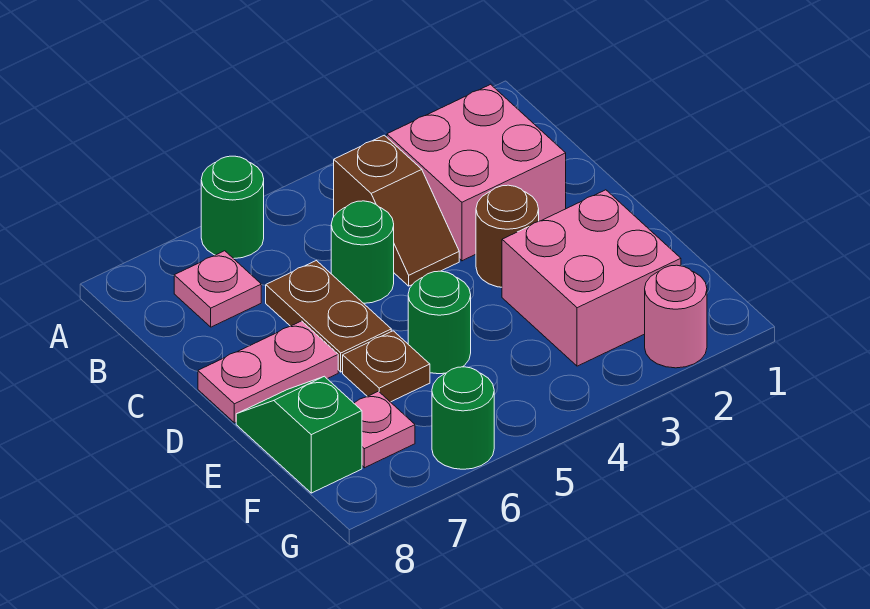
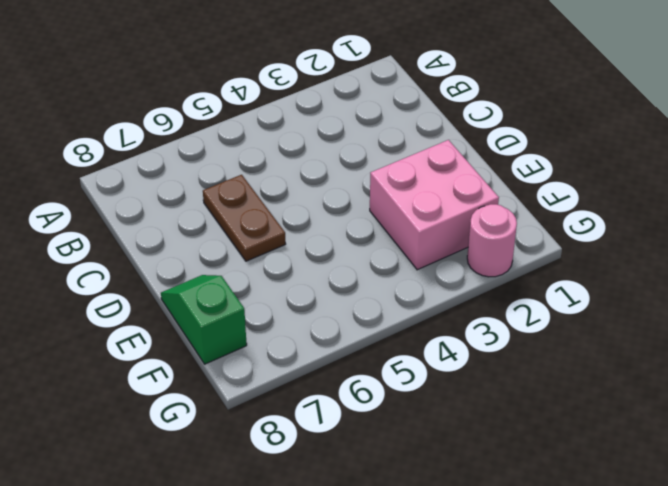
none -> green 1x1 round brick [201,156,264,259]
none -> pink 2x2 brick [387,84,566,261]
none -> brown 1x2 slope [334,135,459,286]

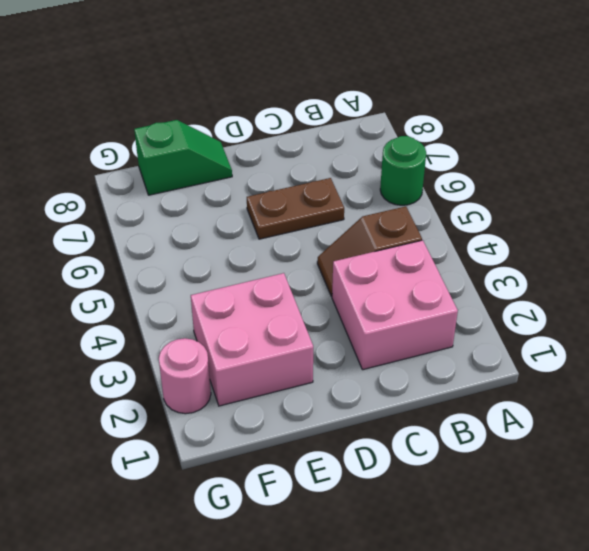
none -> pink 1x1 plate [174,251,261,327]
none -> green 1x1 round brick [331,201,394,303]
none -> brown 1x1 round brick [476,185,539,287]

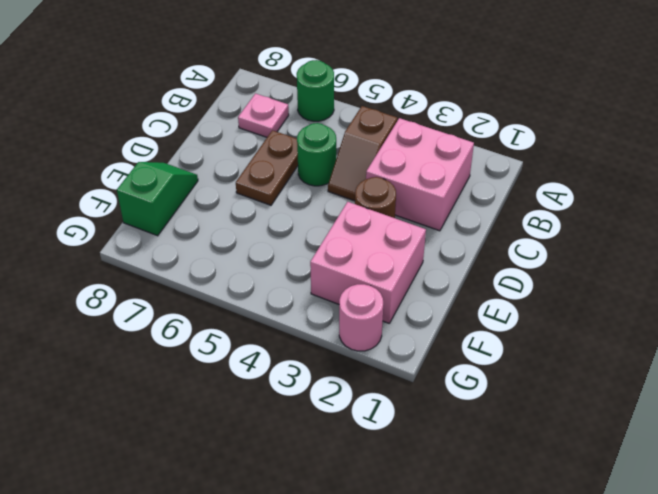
none -> pink 1x2 plate [198,321,338,423]
none -> green 1x1 round brick [408,271,471,374]
none -> brown 1x1 plate [343,331,430,402]

